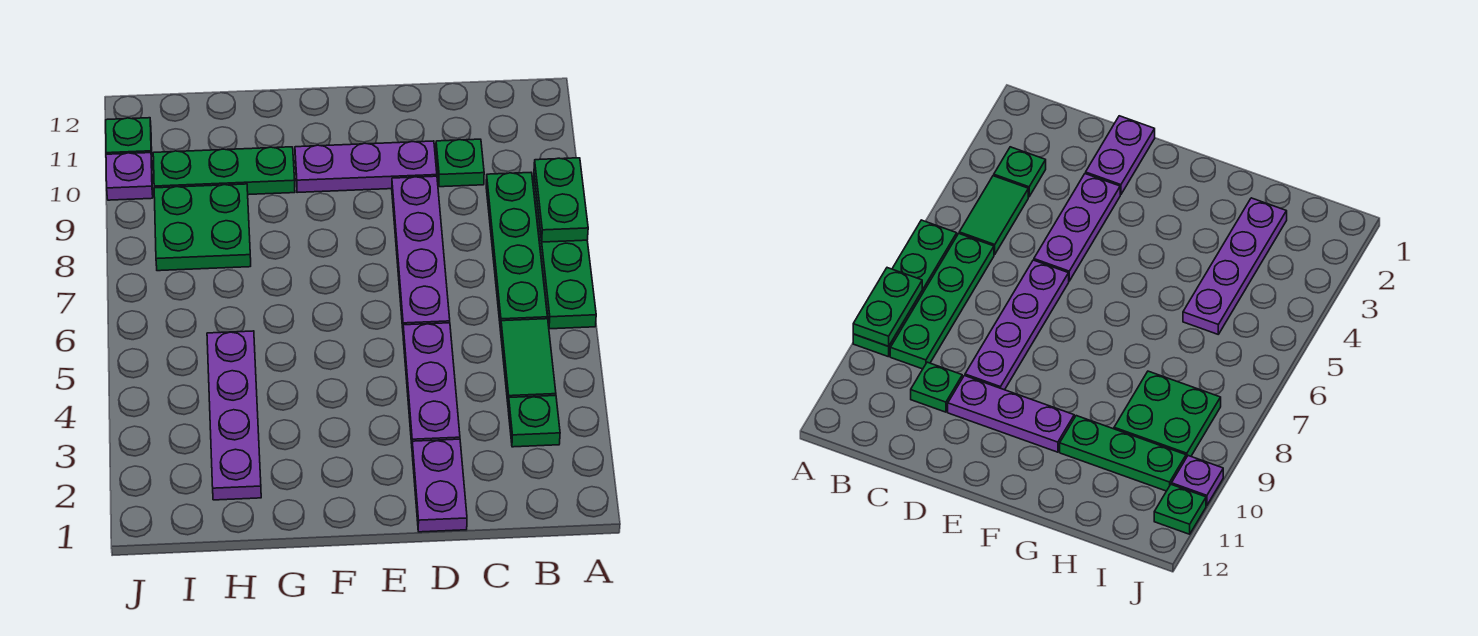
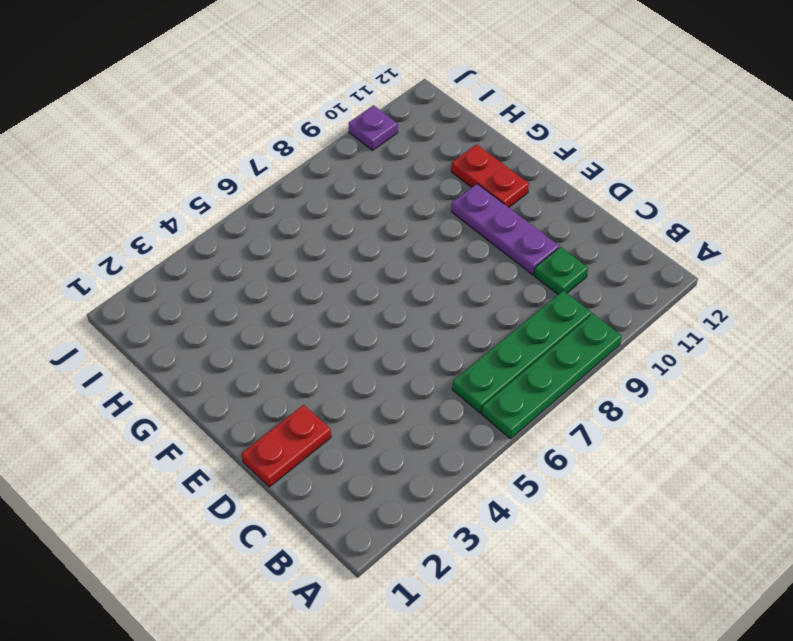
red 1x2 plate [242,405,331,487] -> purple 1x2 plate [412,439,467,532]
red 1x2 plate [451,144,529,207] -> none
none -> green 1x1 plate [508,396,560,447]
none -> green 1x2 tile [501,319,556,404]
none -> purple 1x3 plate [403,323,460,444]

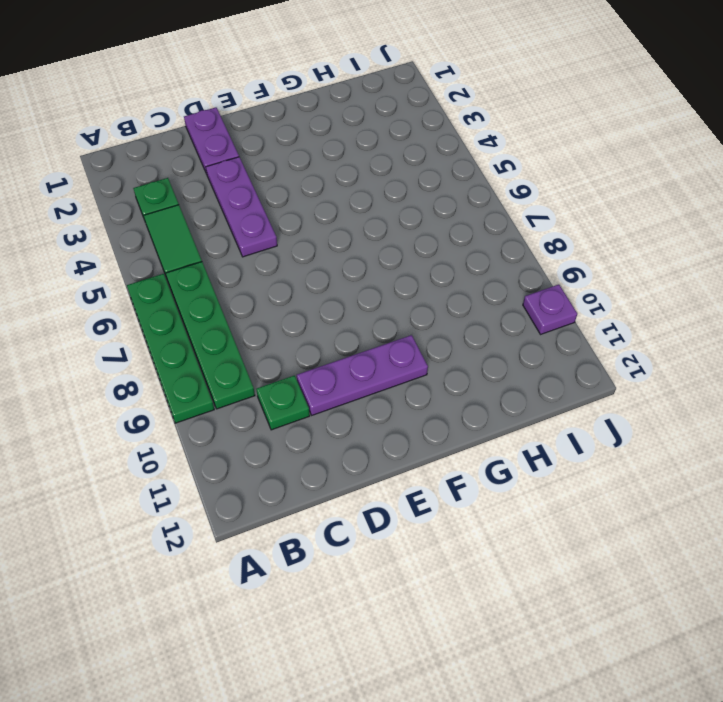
none -> purple 1x4 plate [392,176,450,328]
none -> green 1x3 plate [153,147,295,195]
none -> purple 1x4 plate [207,331,261,500]

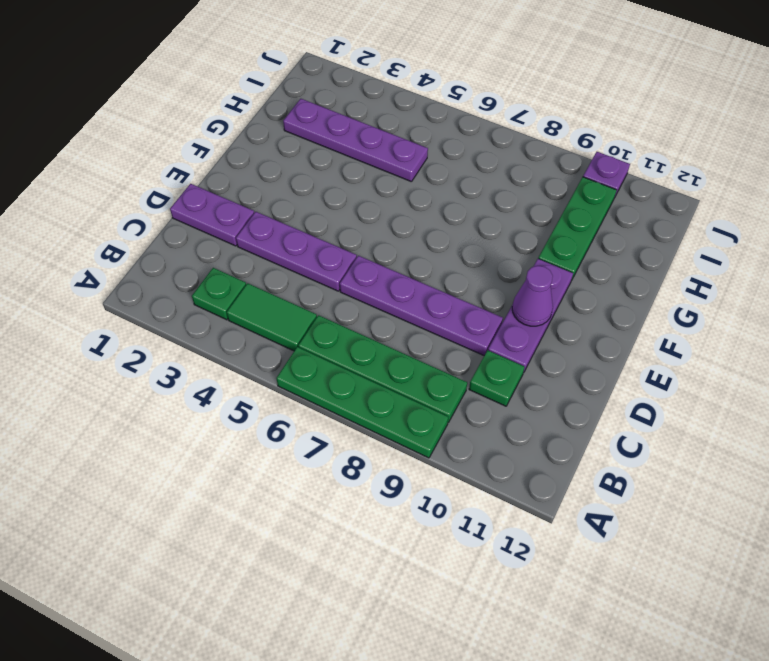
purple 1x1 cone [512,266,553,326] -> none
none -> green 2x2 plate [154,184,251,271]
none -> green 1x1 plate [106,118,152,158]
none -> green 1x2 plate [534,158,588,242]

